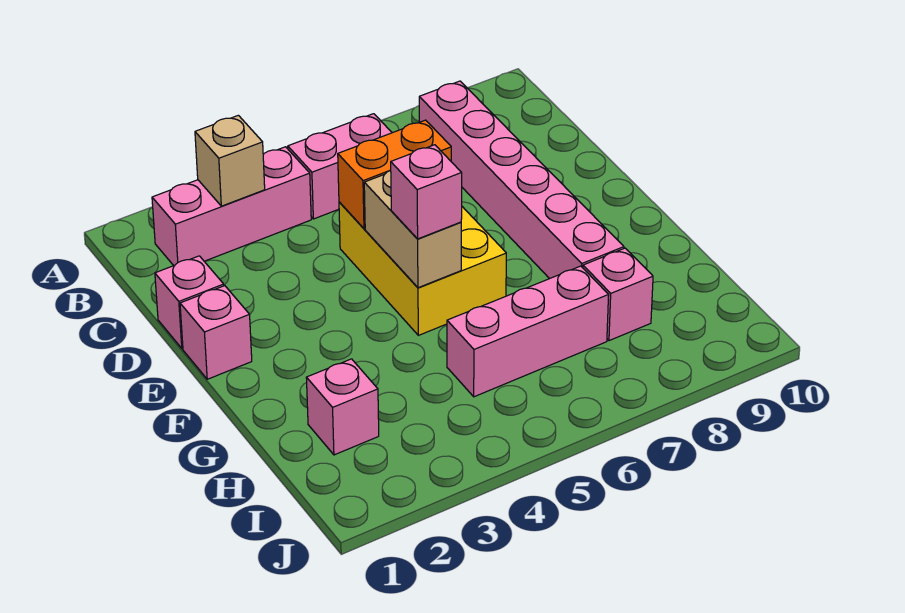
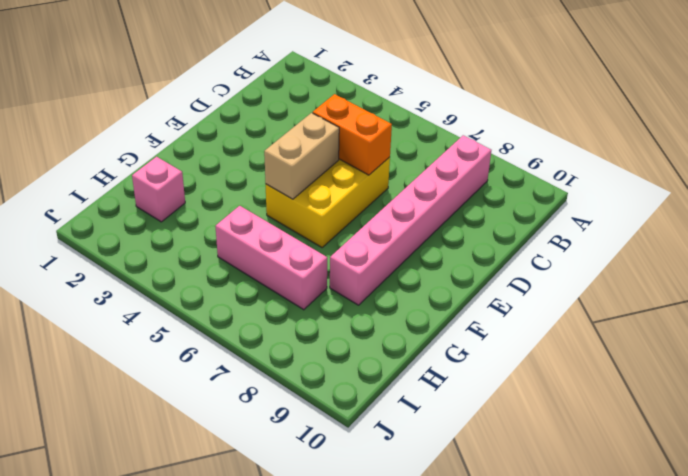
none -> pink 1x3 brick [152,147,311,266]
none -> pink 1x2 brick [288,114,392,219]
none -> pink 1x1 brick [155,256,224,349]

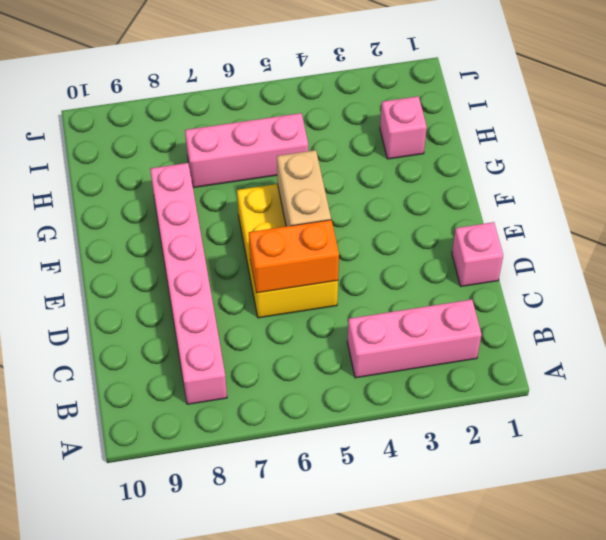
none -> pink 1x2 brick [288,114,392,219]
none -> pink 1x1 brick [180,286,252,379]
none -> pink 1x1 brick [583,248,653,341]

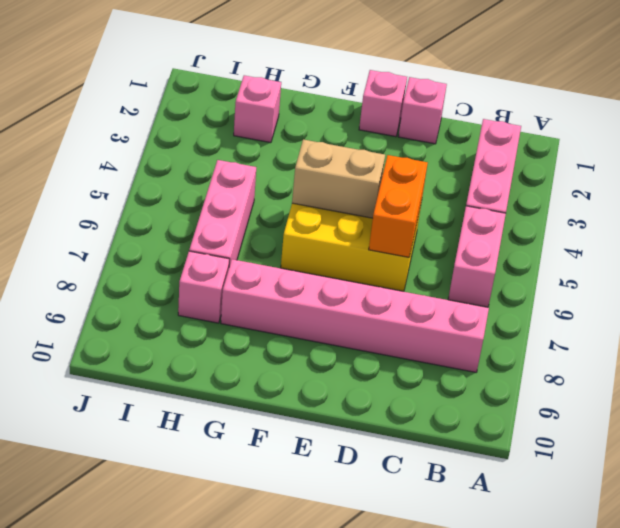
none -> tan 1x1 brick [195,115,265,206]
none -> pink 1x1 brick [391,145,462,239]

